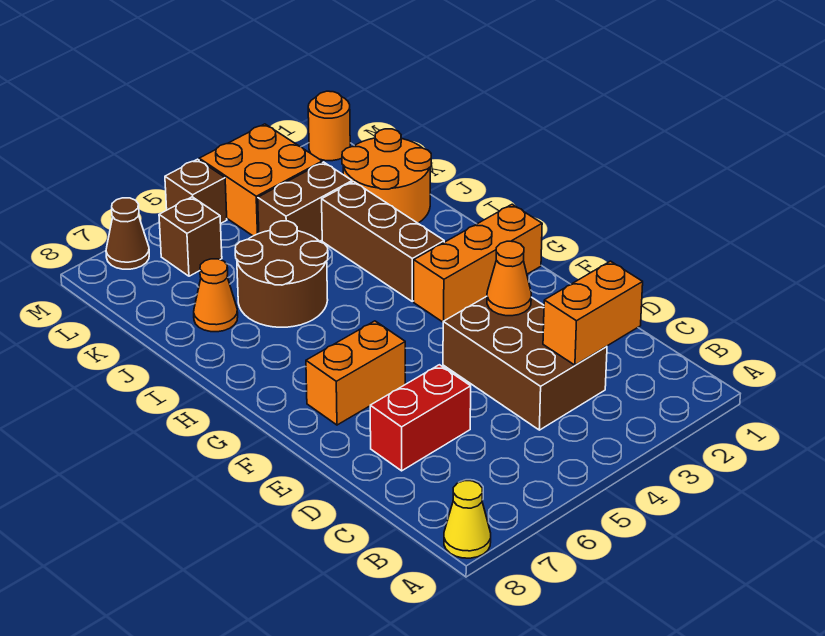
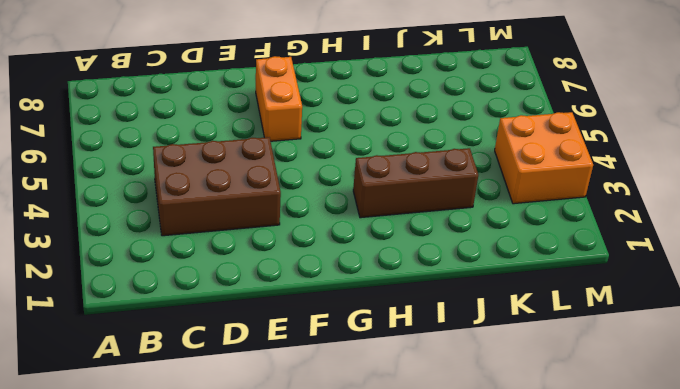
none -> yellow 1x1 cone [444,481,491,558]
none -> red 1x2 brick [370,365,471,471]
none -> orange 1x3 brick [414,204,542,322]

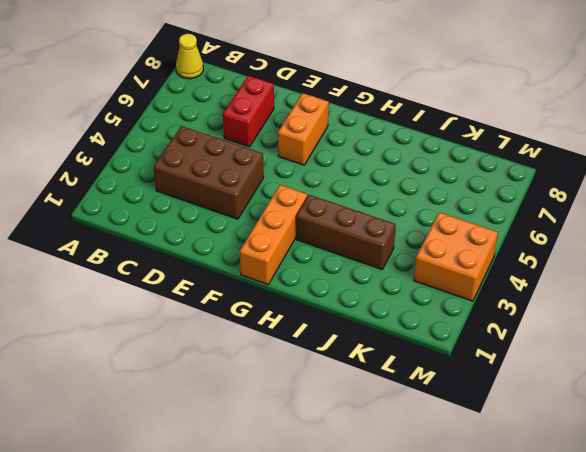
none -> brown 2x2 round brick [235,221,328,327]
none -> orange 2x2 round brick [342,129,431,223]
none -> orange 1x1 cone [194,259,238,332]

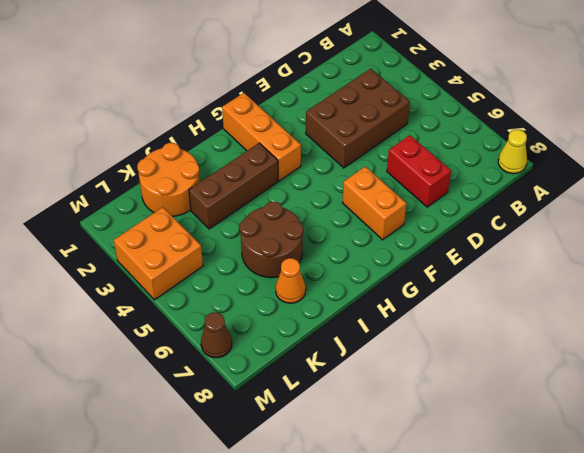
none -> brown 1x2 brick [258,162,352,241]
none -> brown 1x1 brick [159,197,222,276]
none -> orange 1x1 round brick [308,91,350,161]

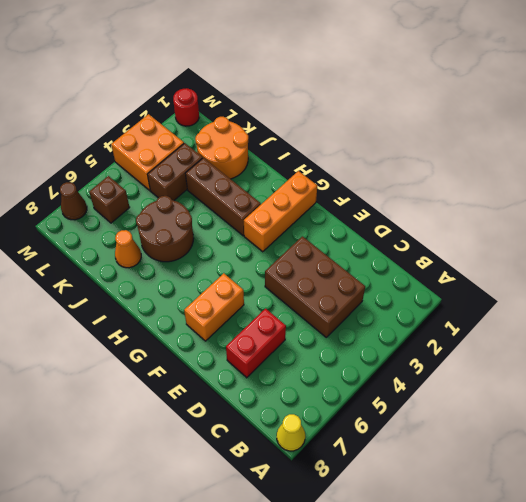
red 1x1 round brick [173,88,199,126] -> orange 1x1 round brick [308,91,350,161]
none -> brown 1x1 brick [165,159,227,223]
none -> orange 1x2 brick [543,261,643,365]
none -> orange 1x1 cone [487,241,531,316]

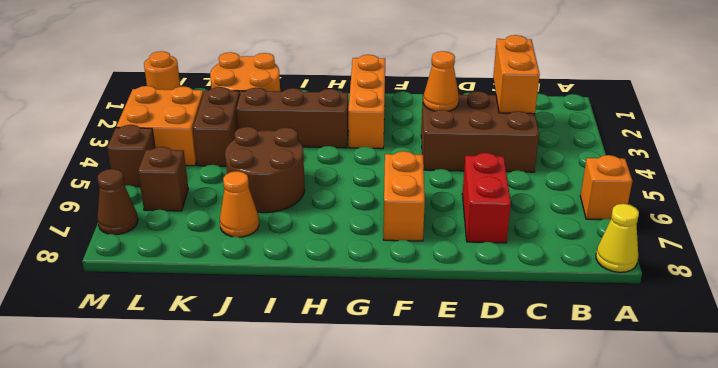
orange 1x1 brick [580,155,632,220] -> none

